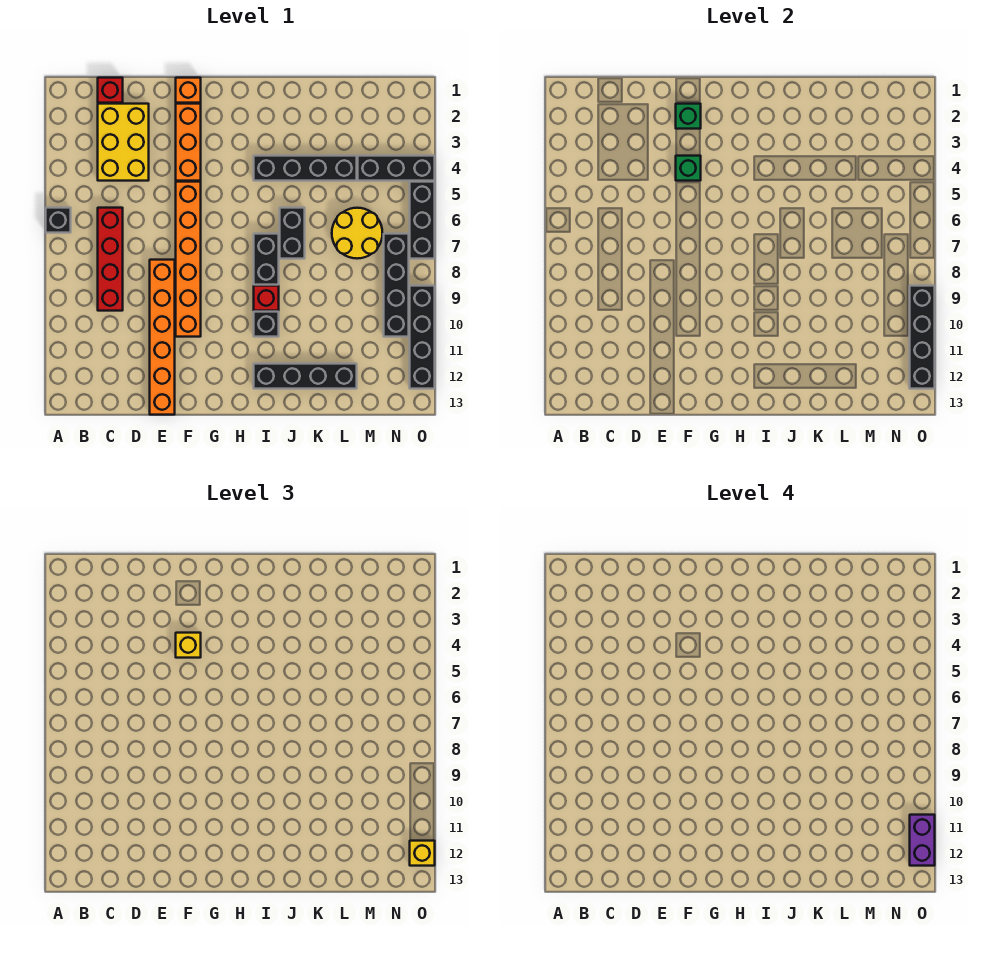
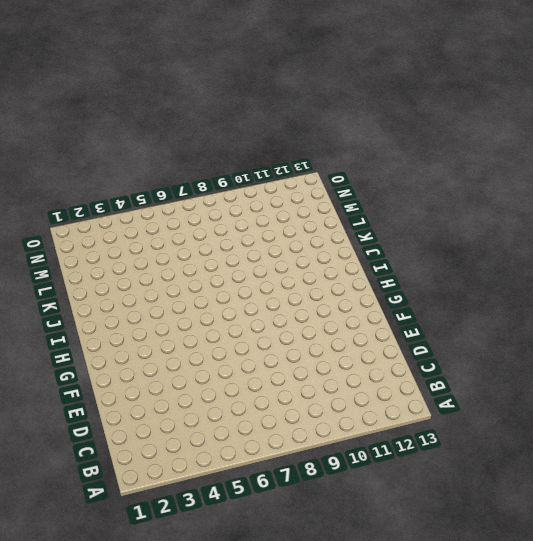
none -> black 1x1 brick [46,208,71,233]
none -> red 1x1 brick [98,78,123,103]
none -> yellow 2x3 brick [98,104,149,181]

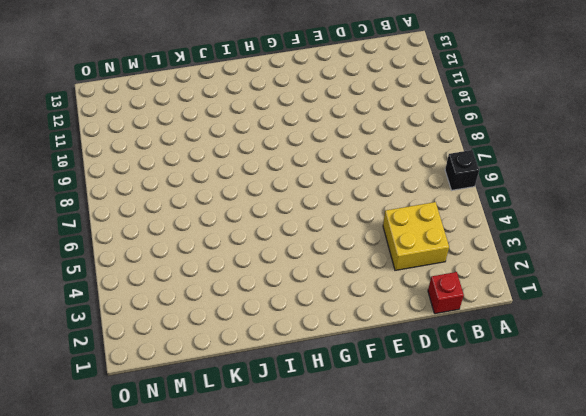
yellow 2x2 brick [383,202,449,270] -> yellow 2x3 brick [98,104,149,181]
none -> red 1x4 brick [98,208,123,311]
none -> orange 1x6 brick [150,260,175,415]
none -> orange 1x1 brick [176,78,201,103]

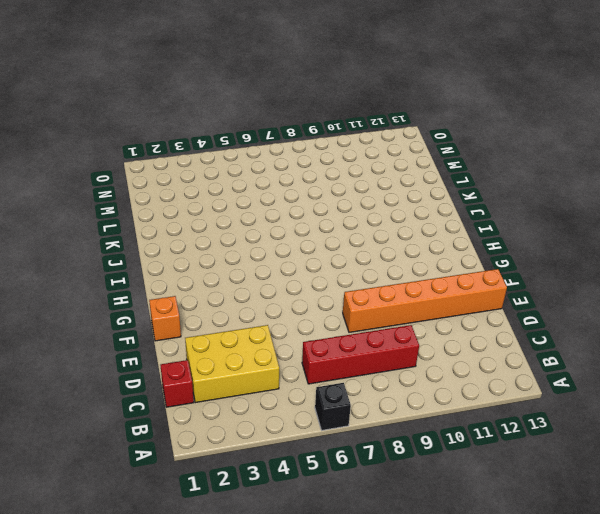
none -> orange 1x3 brick [176,104,201,181]
none -> orange 1x6 brick [176,182,201,337]
none -> black 1x4 brick [254,156,357,181]

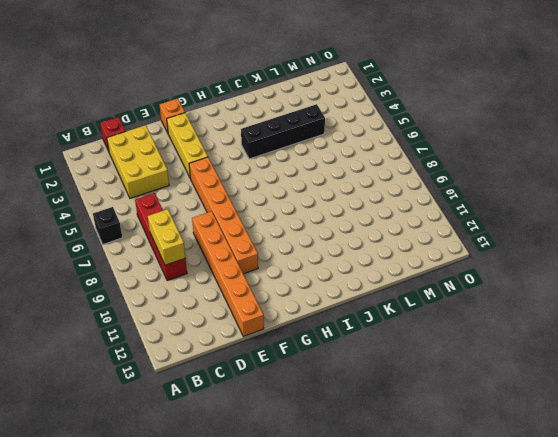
yellow 1x2 brick [148,209,185,265] -> none
yellow 1x3 brick [167,113,208,177] -> orange 1x3 brick [176,104,201,181]
none -> black 1x2 brick [254,234,279,285]
none -> red 1x1 brick [254,286,279,311]
none -> black 1x1 brick [254,312,279,337]

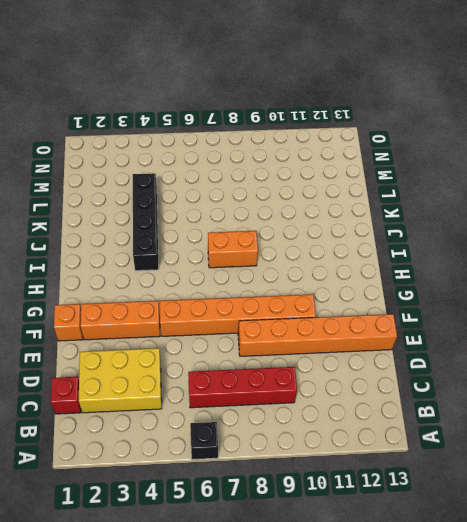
orange 1x2 brick [208,231,258,268] -> black 1x2 brick [254,234,279,285]
none -> red 1x1 brick [254,286,279,311]
none -> black 1x1 brick [254,312,279,337]
none -> black 1x4 brick [254,364,357,389]

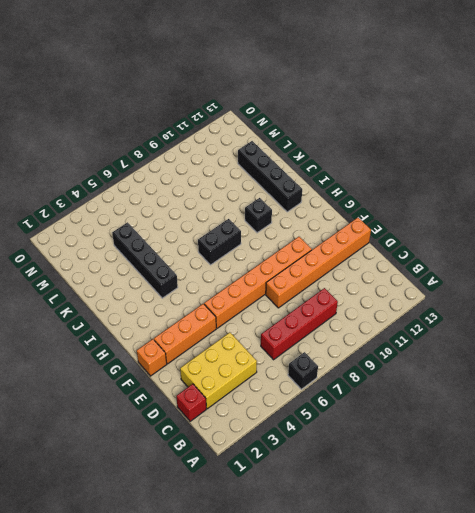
none -> red 1x1 brick [254,286,279,311]
none -> black 1x2 brick [280,208,305,259]
none -> yellow 2x2 round brick [332,208,383,259]

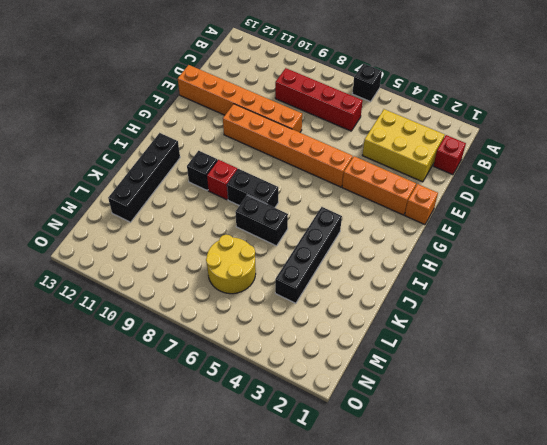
none -> black 1x3 brick [358,156,435,181]
none -> black 1x4 brick [384,234,409,337]
none -> black 1x3 brick [410,182,435,259]

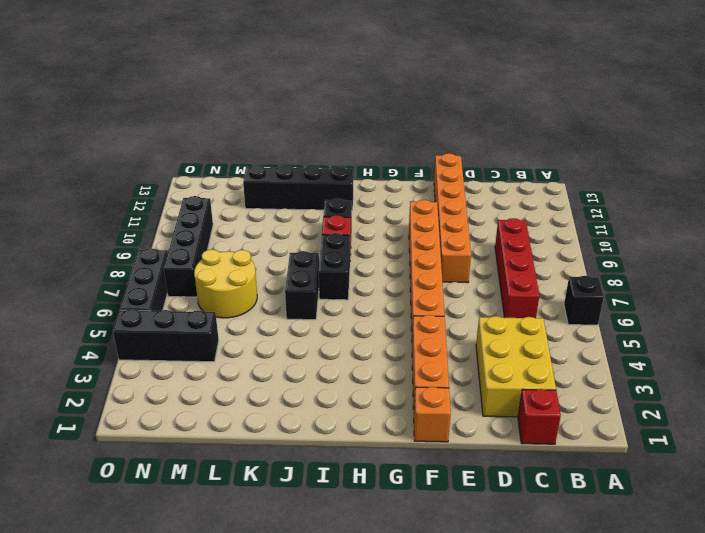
none -> black 1x4 brick [254,156,357,181]
none -> black 1x4 brick [410,286,435,389]
none -> green 1x1 brick [676,104,701,129]

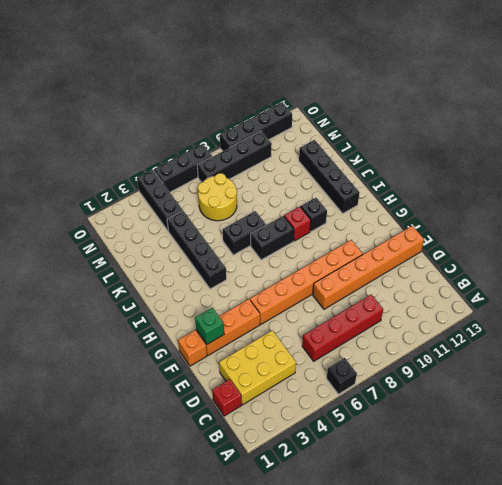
none -> green 1x1 brick [676,156,701,181]
none -> black 1x4 brick [910,286,935,389]
none -> yellow 1x1 brick [176,633,201,658]

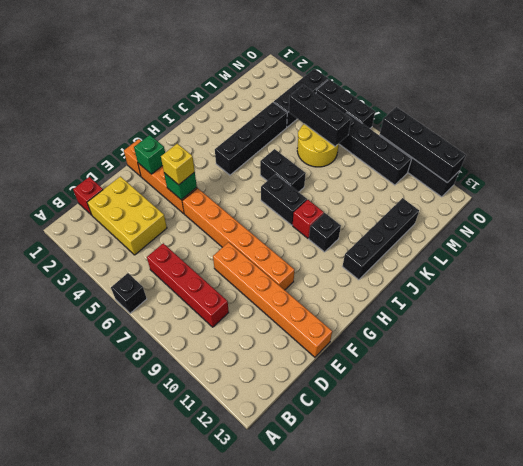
black 1x3 brick [289,85,351,146] -> none
none -> yellow 1x1 brick [410,841,435,866]
none -> purple 1x2 brick [910,815,935,866]

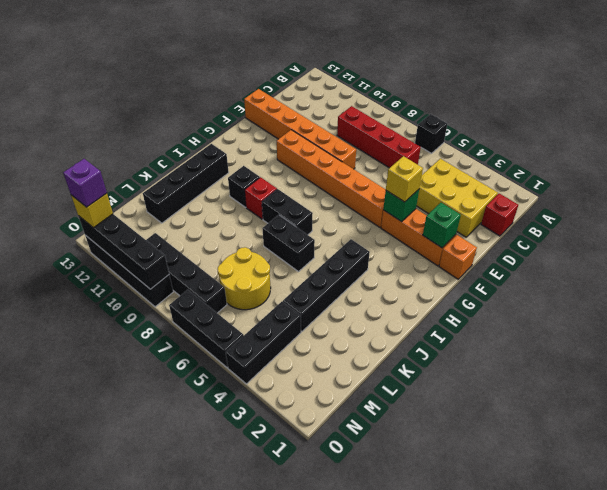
purple 1x1 brick [63,159,107,207] -> purple 1x2 brick [910,815,935,866]

